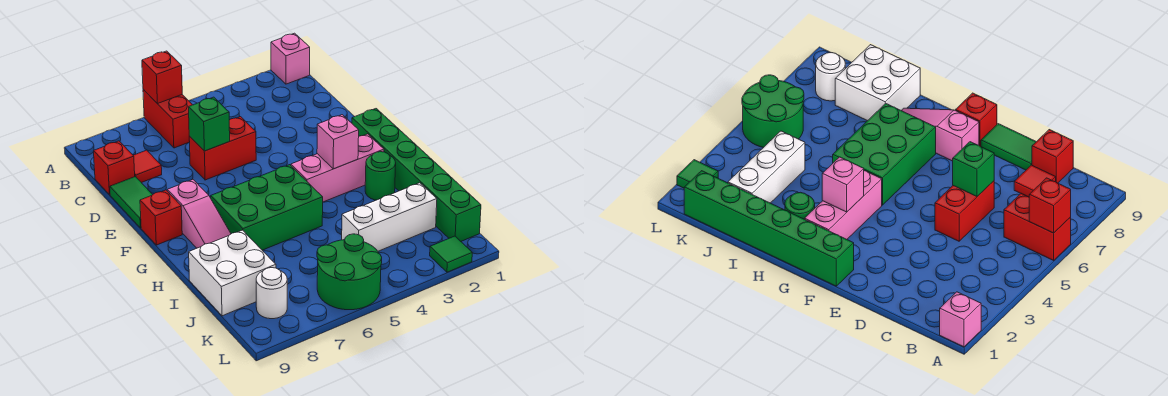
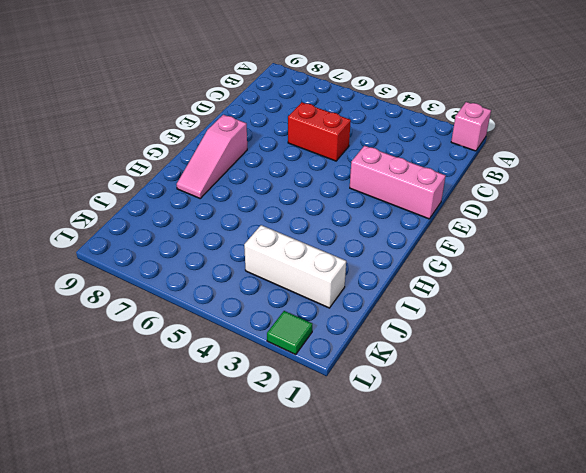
pink 1x3 brick [350,146,446,219] -> pink 1x3 brick moved to [291,134,384,202]
none -> red 1x2 brick [143,90,192,148]
none -> red 1x1 tile [133,150,162,183]
none -> red 1x1 brick [94,141,135,195]

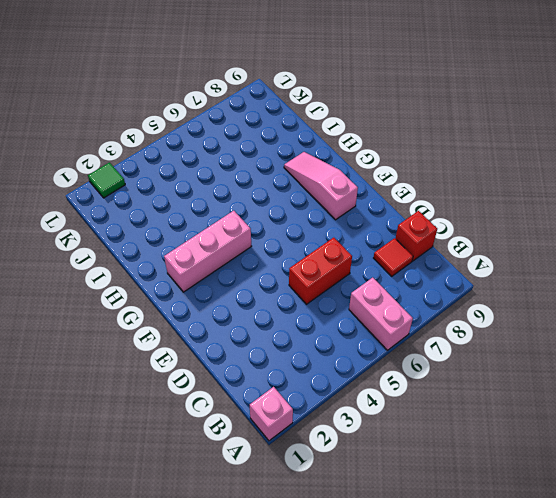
pink 1x2 brick [349,278,413,350] -> red 1x2 brick [143,90,192,148]
none -> green 1x2 tile [110,177,153,228]
none -> green 1x6 brick [352,109,481,241]
none -> red 1x1 brick [140,190,182,245]

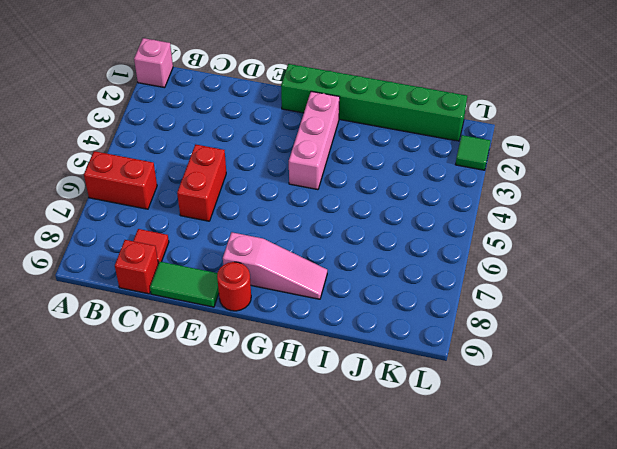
red 1x1 round brick [217,262,251,311] -> red 1x1 brick [140,190,182,245]
none -> green 2x3 brick [211,165,323,250]
none -> green 1x1 round brick [365,152,396,200]
none -> white 2x2 brick [189,230,276,316]

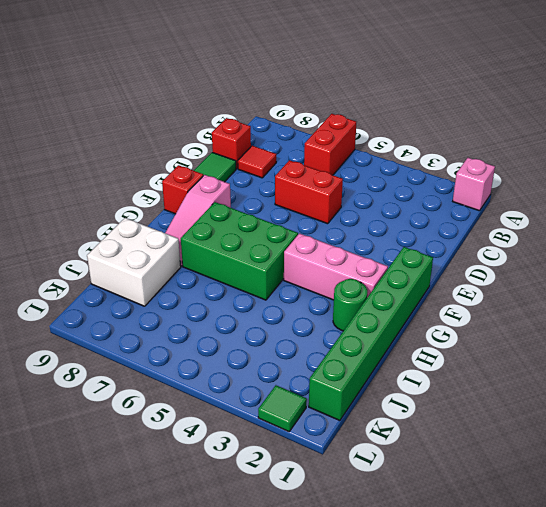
none -> white 1x3 brick [342,183,437,251]
none -> green 2x2 round brick [317,234,382,310]
none -> white 1x1 round brick [256,268,287,319]

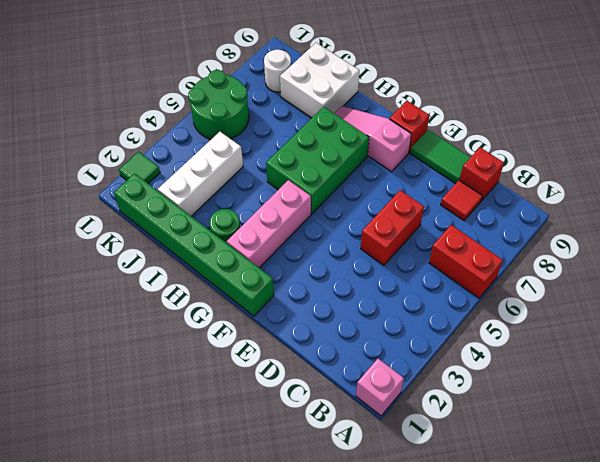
none -> red 1x1 brick [142,51,182,104]
none -> green 1x1 brick [189,97,230,151]
none -> pink 1x1 brick [317,115,359,169]

